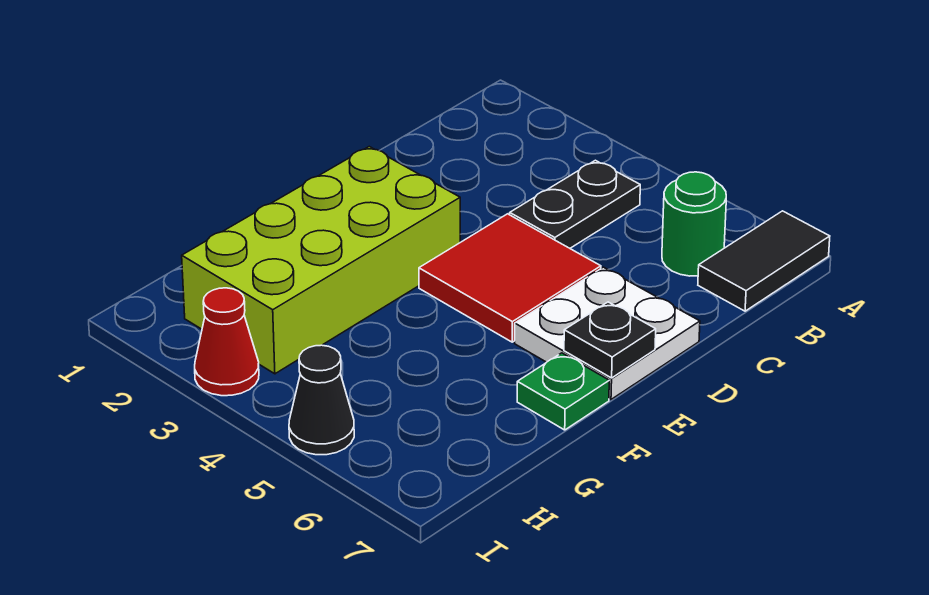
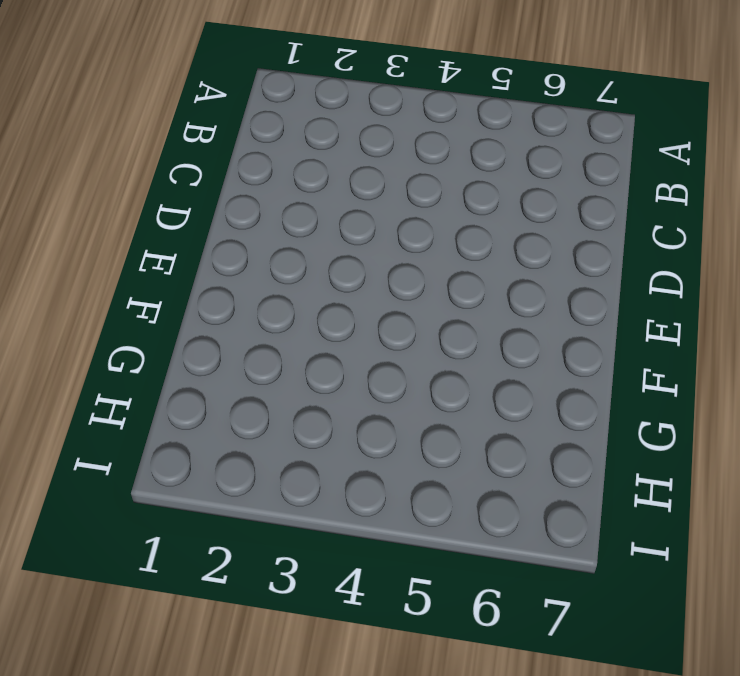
none -> black 1x2 tile [698,211,830,311]
none -> black 1x2 plate [510,160,640,248]

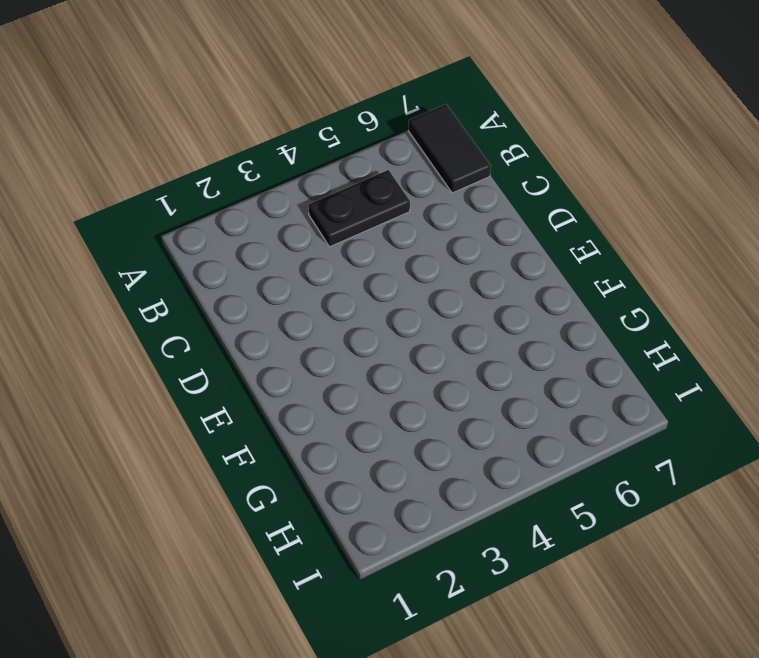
black 1x2 plate [308,170,410,247] -> black 1x2 plate turned to [510,160,640,248]
none -> green 1x1 round brick [662,172,726,276]
none -> red 2x2 tile [419,214,601,342]

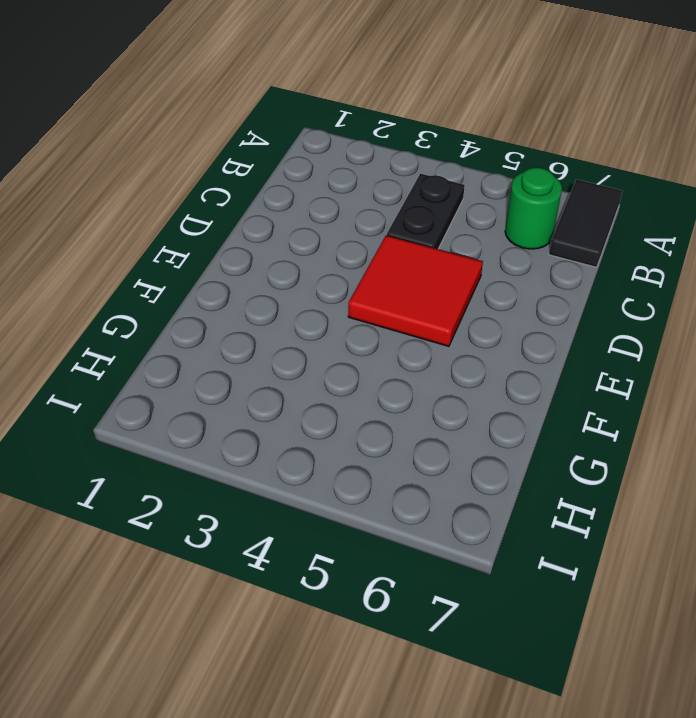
none -> white 2x2 plate [515,267,700,399]
none -> lime 2x4 brick [182,147,460,374]

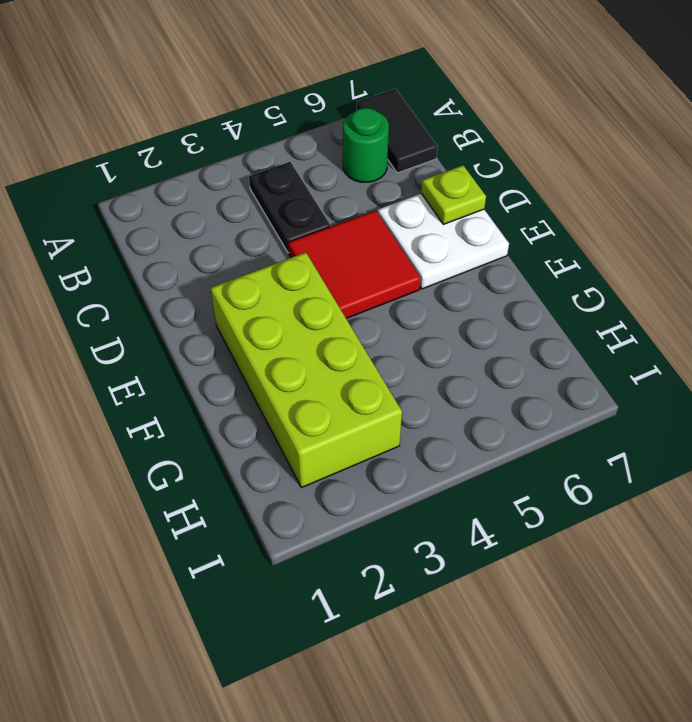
lime 1x1 plate [421,165,486,224] -> none
none -> green 1x1 plate [517,353,609,430]
none -> red 1x1 cone [195,288,259,396]

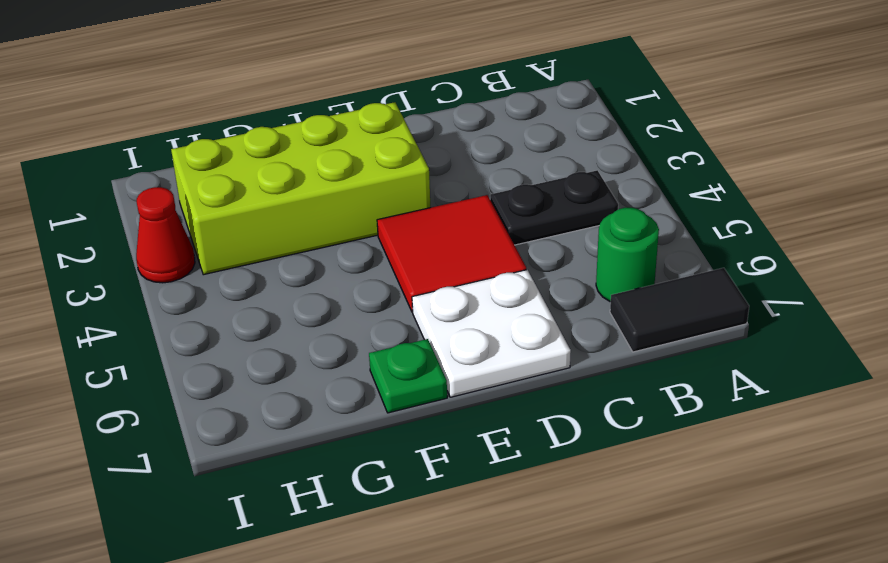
none -> black 1x1 cone [289,345,354,455]
none -> black 1x1 plate [564,302,656,378]

